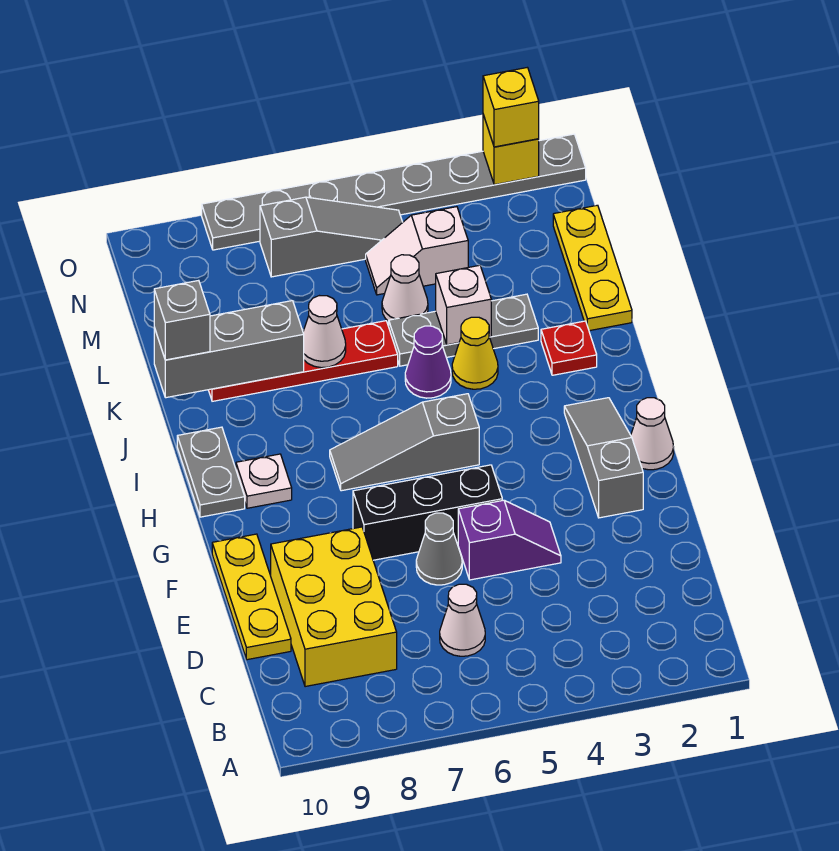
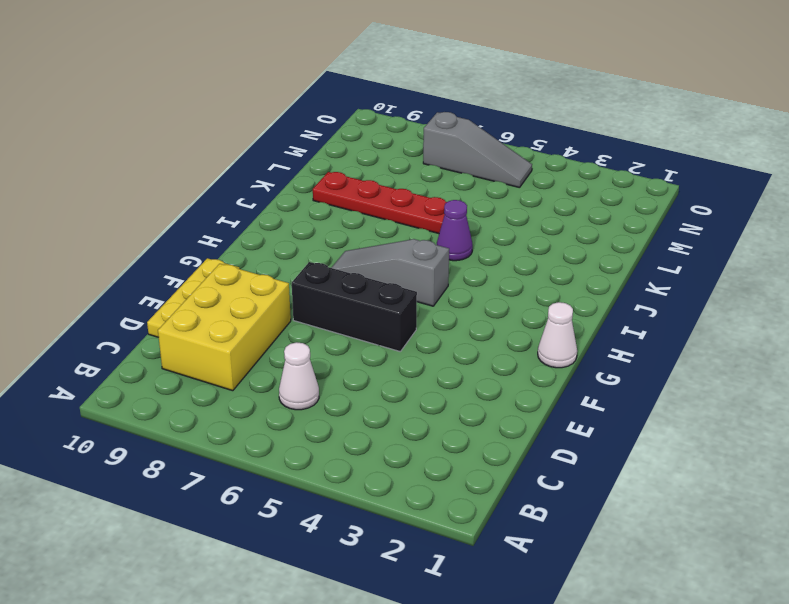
none -> purple 1x2 slope [458,500,561,580]
none -> grey 1x1 cone [416,513,462,585]
none -> grey 1x3 slope [564,398,643,518]

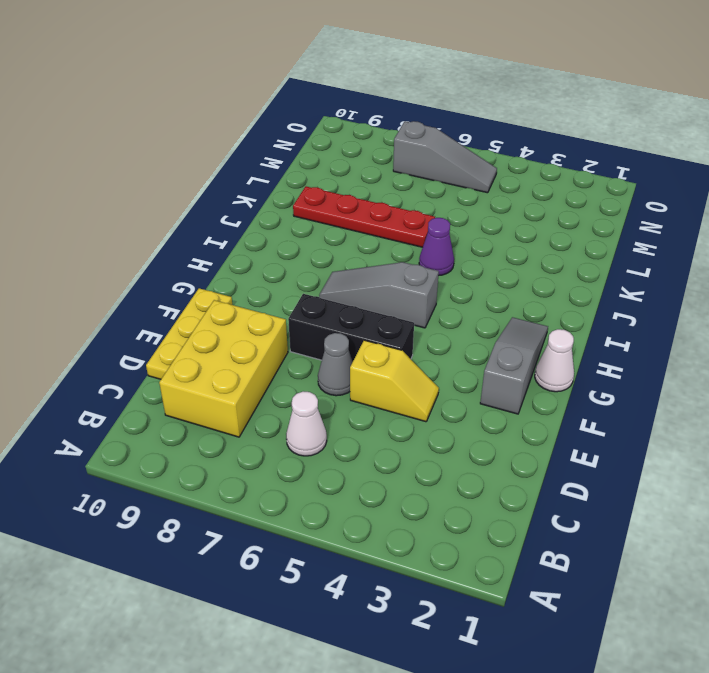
yellow 1x2 slope [350,340,439,422] -> purple 1x2 slope [458,500,561,580]
none -> white 1x1 plate [236,454,292,508]
none -> grey 1x2 plate [177,427,245,517]
none -> red 1x1 plate [541,321,597,375]

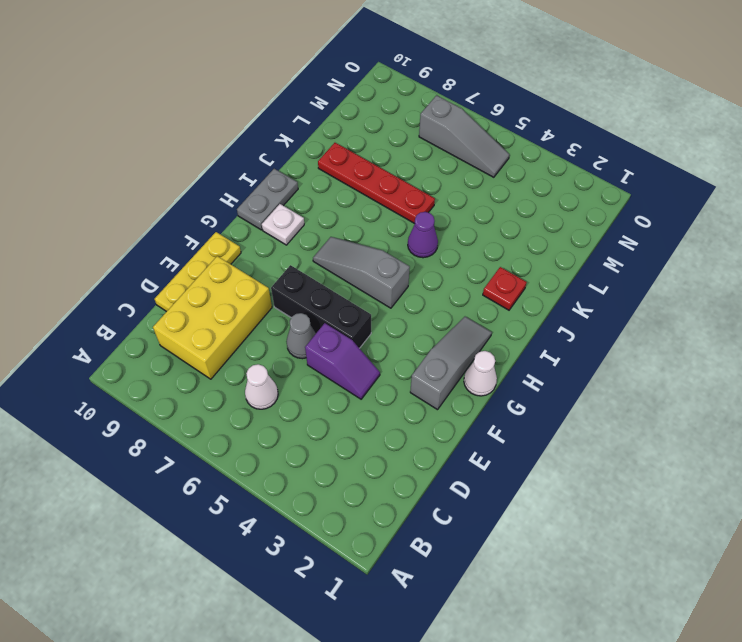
none -> yellow 1x1 cone [452,317,498,389]
none -> yellow 1x3 plate [553,205,632,331]
none -> grey 1x3 plate [389,294,538,366]

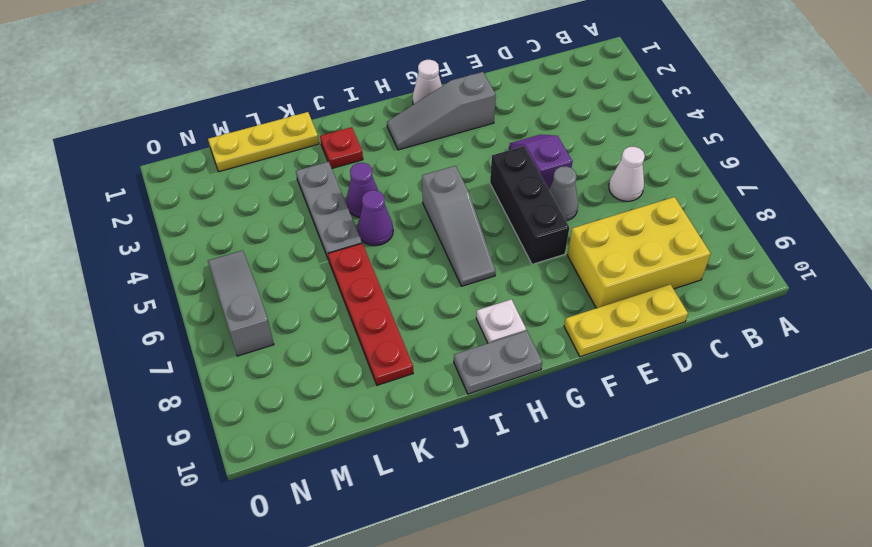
purple 1x1 cone [346,163,378,217] -> yellow 1x1 cone [452,317,498,389]
none -> white 1x1 cone [382,255,428,321]
none -> white 1x2 slope [366,207,468,295]
none -> grey 1x8 plate [202,134,586,250]

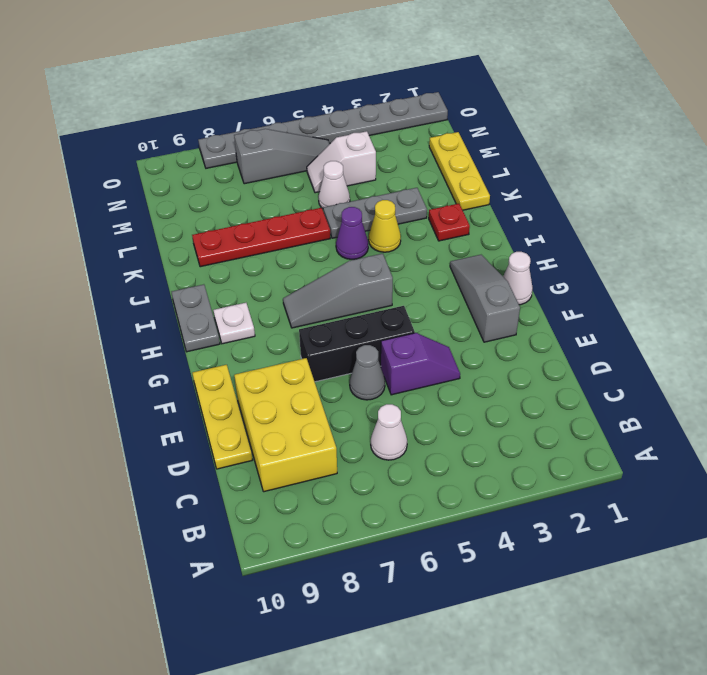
none -> white 1x1 brick [436,265,491,345]
none -> white 1x1 cone [303,296,346,368]
none -> grey 1x3 brick [154,301,304,398]

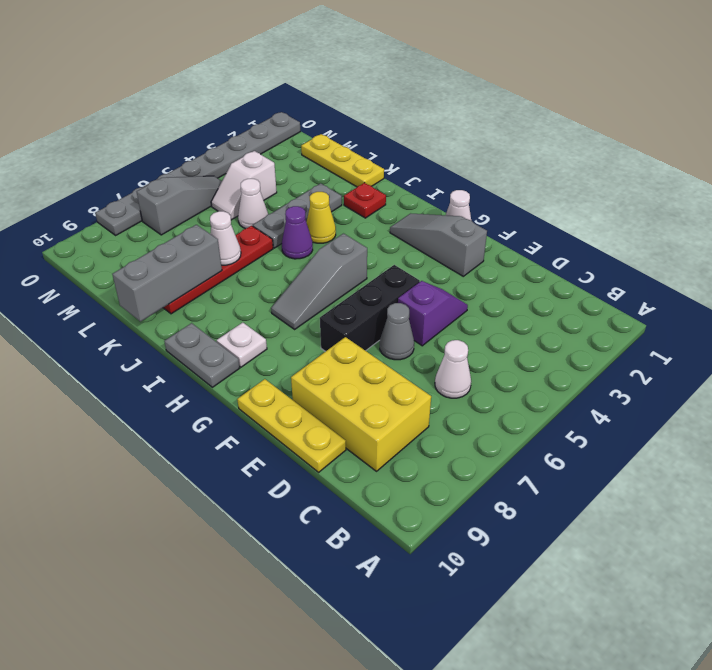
none -> white 1x1 brick [436,265,491,345]
none -> yellow 1x1 brick [483,115,539,185]
none -> grey 1x1 brick [154,280,210,360]

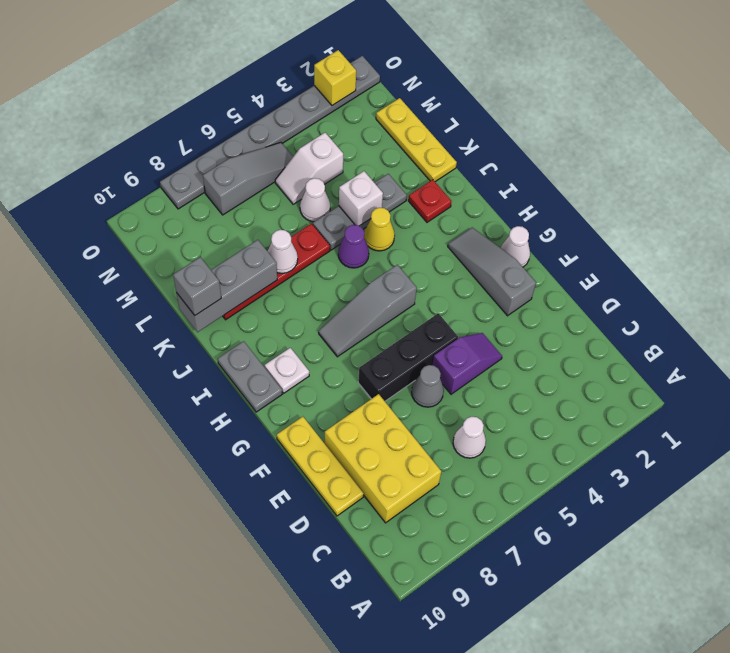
none -> yellow 1x1 brick [483,67,539,147]

